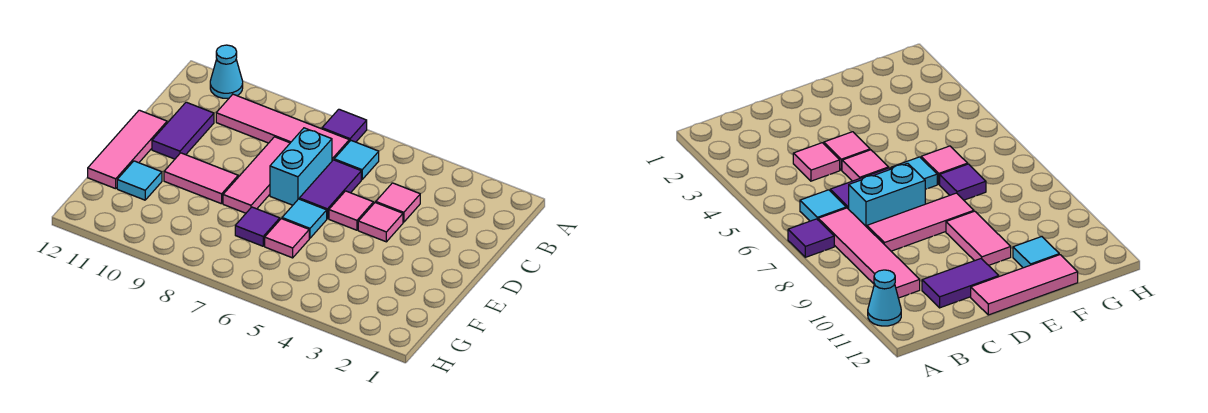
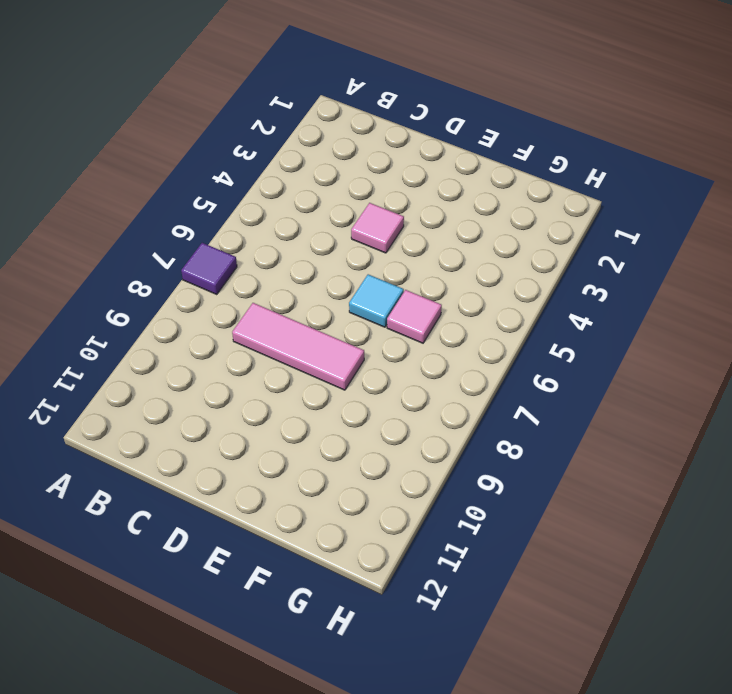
none -> cyan 1x1 cone [210,45,243,98]
none -> cyan 1x1 tile [334,141,379,179]
none -> pink 1x4 tile [216,94,349,161]

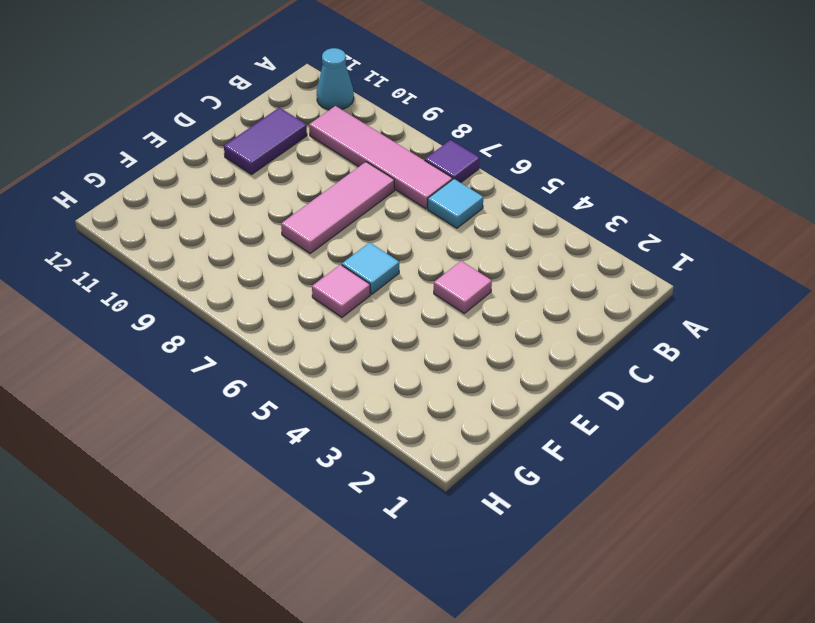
none -> pink 1x1 tile [376,183,420,222]
none -> purple 1x2 tile [299,160,361,219]
none -> cyan 1x2 brick [270,128,332,205]

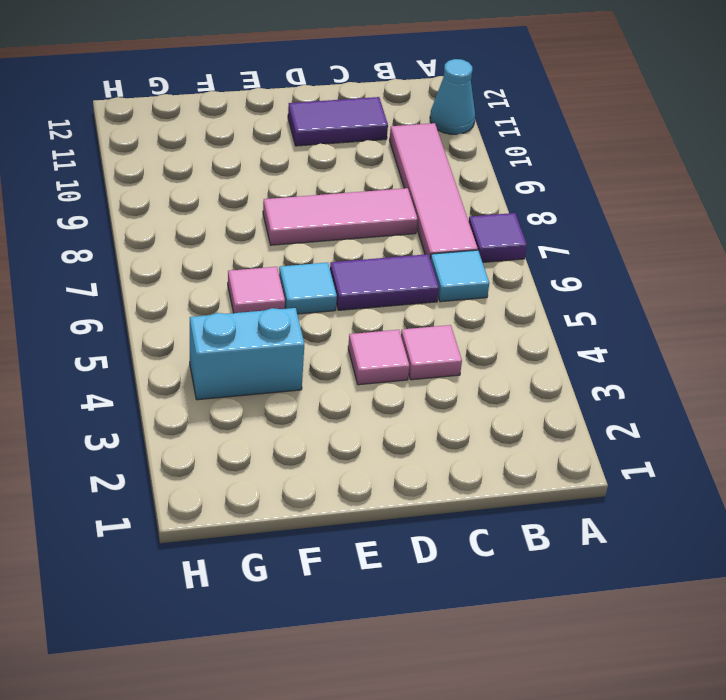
cyan 1x2 brick [190,308,304,400] -> cyan 1x2 brick moved to [270,128,332,205]
none -> pink 1x1 tile [329,191,374,230]
none -> pink 1x3 tile [88,110,167,189]
none -> pink 1x2 tile [164,153,238,204]

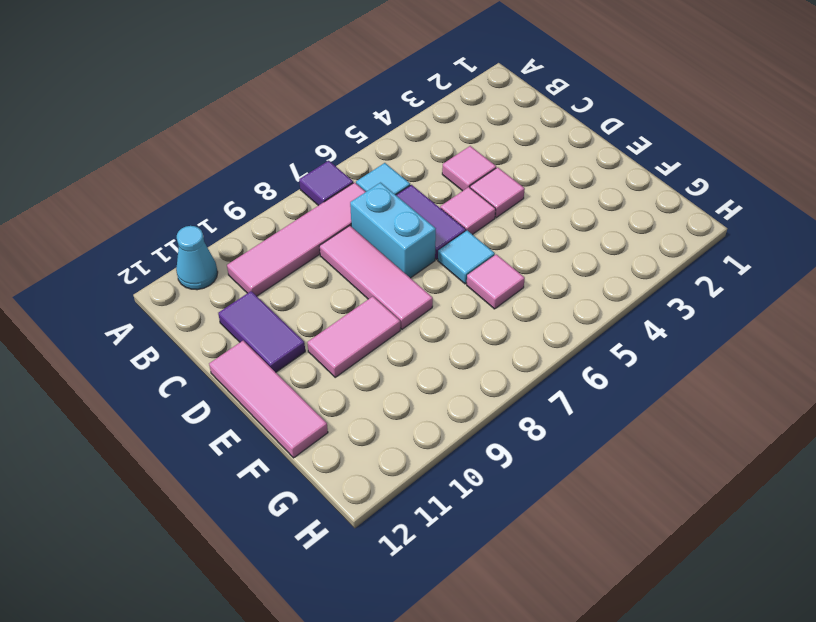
none -> purple 1x1 tile [235,207,280,246]
none -> cyan 1x1 tile [117,161,162,200]

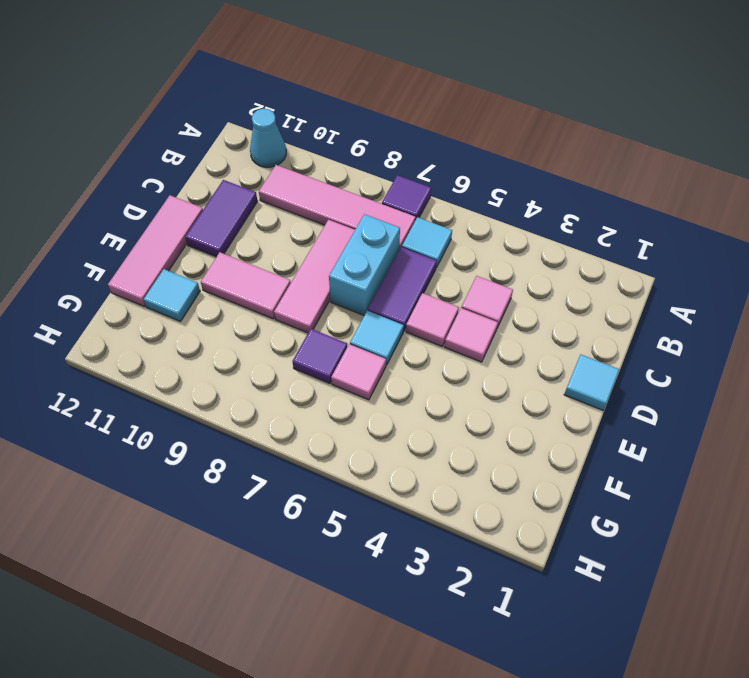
cyan 1x1 tile [564,354,619,410] -> none

